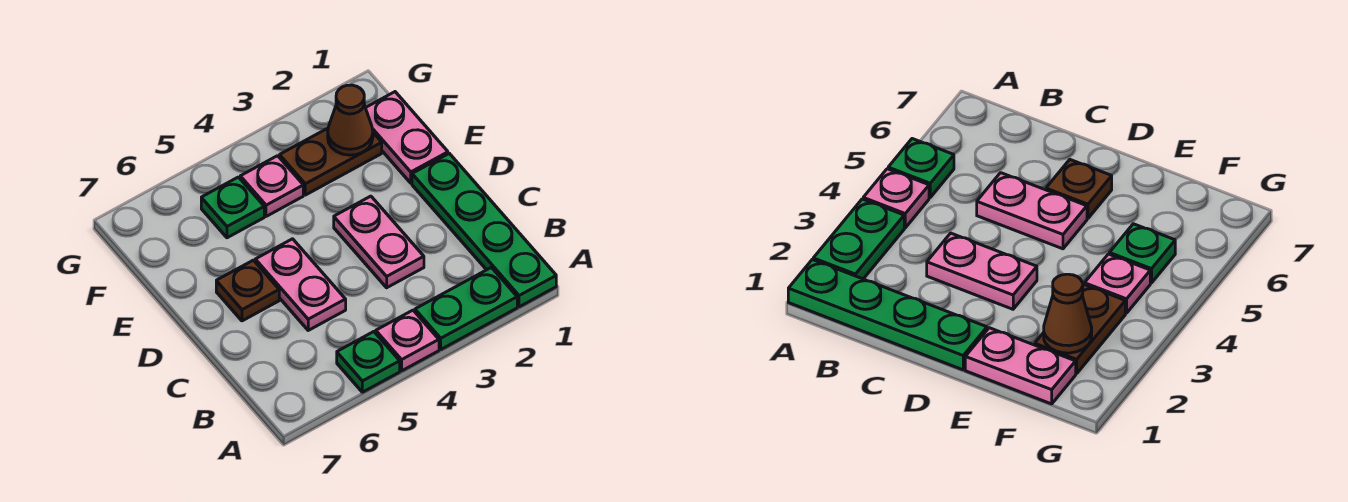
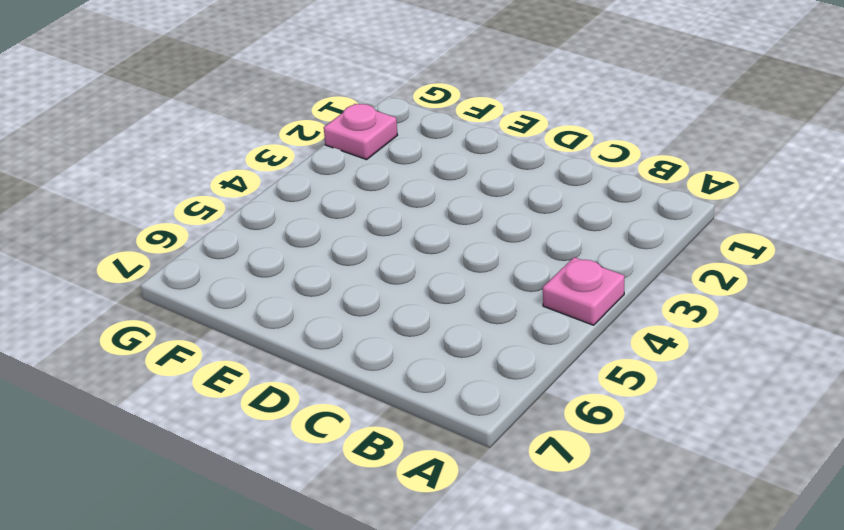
pink 1x1 plate [324,104,397,160] -> pink 1x1 plate moved to [240,156,303,216]
none -> green 1x4 plate [412,153,556,307]
none -> green 1x2 plate [415,267,517,349]
none -> green 1x1 plate [337,332,400,392]

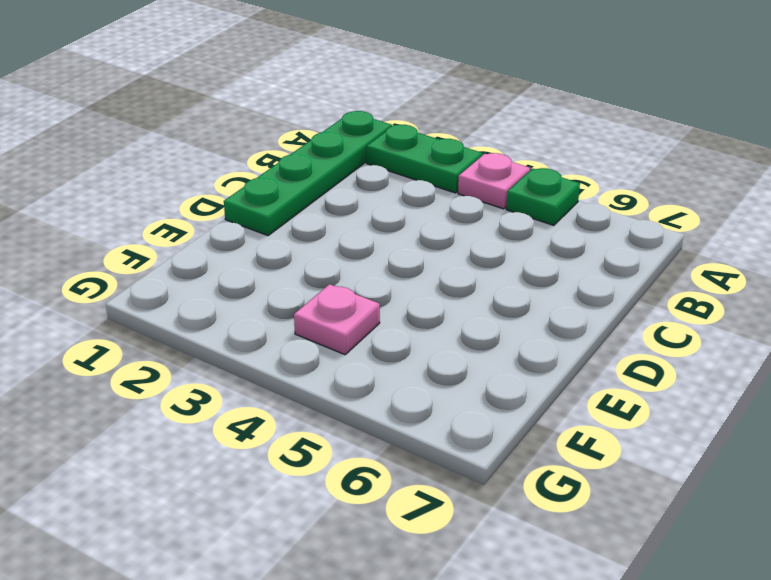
none -> pink 1x2 plate [334,196,424,288]
none -> pink 1x2 plate [255,239,346,330]
none -> brown 1x1 plate [216,260,279,321]

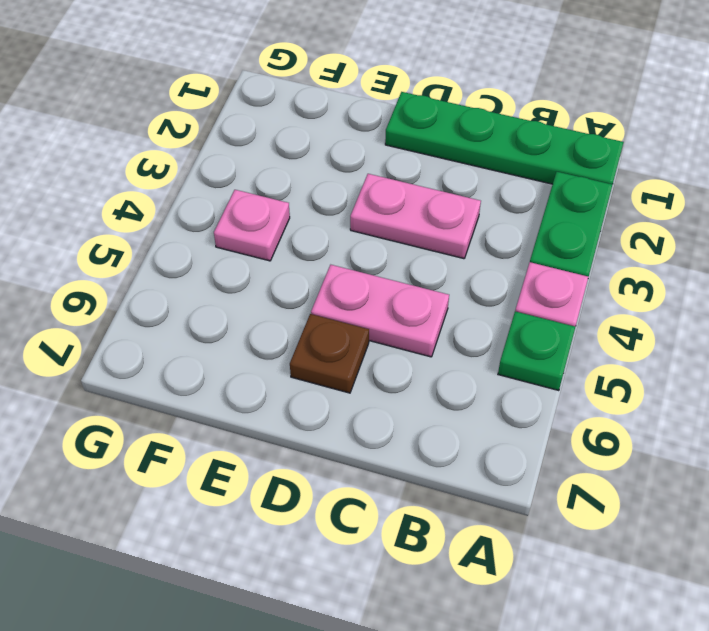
none -> pink 1x2 plate [366,92,448,183]
none -> brown 1x2 plate [280,128,382,195]
none -> green 1x1 plate [201,177,264,238]

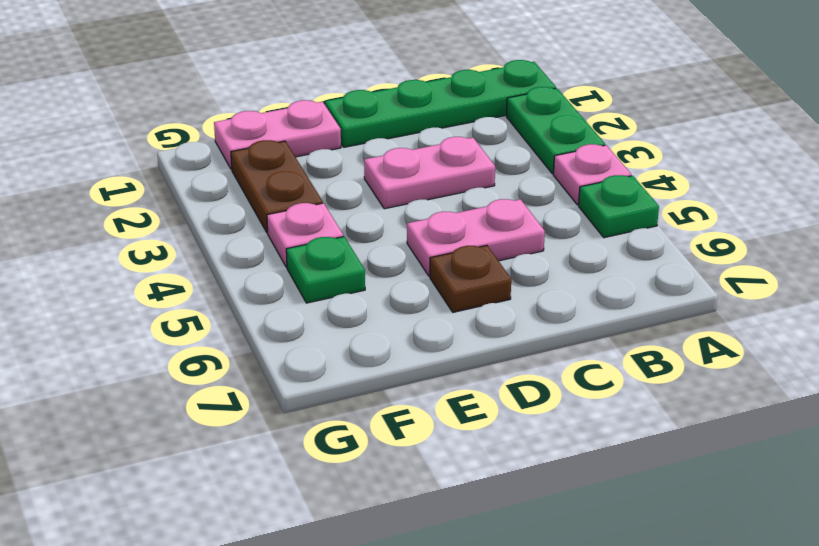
none -> brown 1x1 cone [328,85,373,155]

